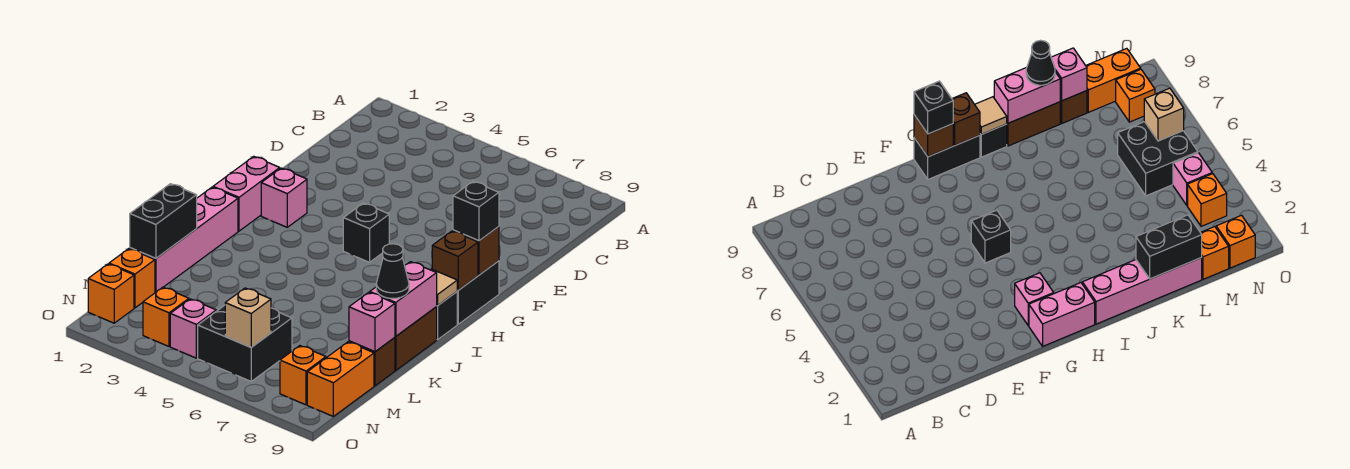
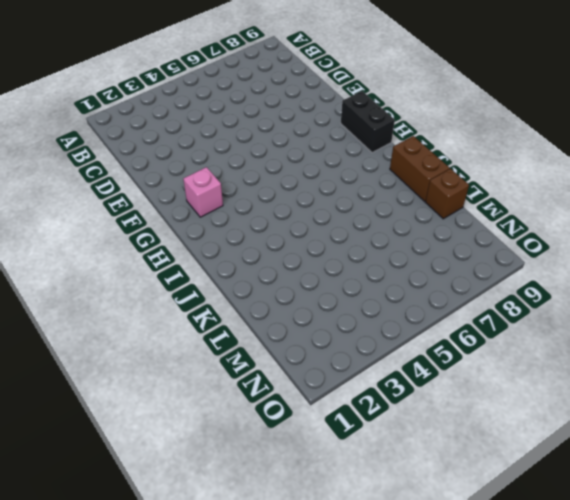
none -> pink 1x2 brick [213,156,280,231]
none -> black 1x1 brick [343,203,389,262]
none -> pink 1x4 brick [130,187,238,293]

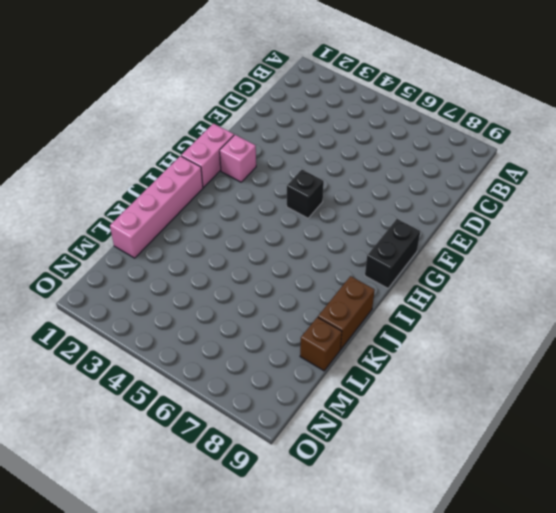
none -> black 1x1 brick [436,292,457,340]
none -> orange 1x1 brick [109,249,155,308]
none -> black 2x2 brick [198,305,292,381]

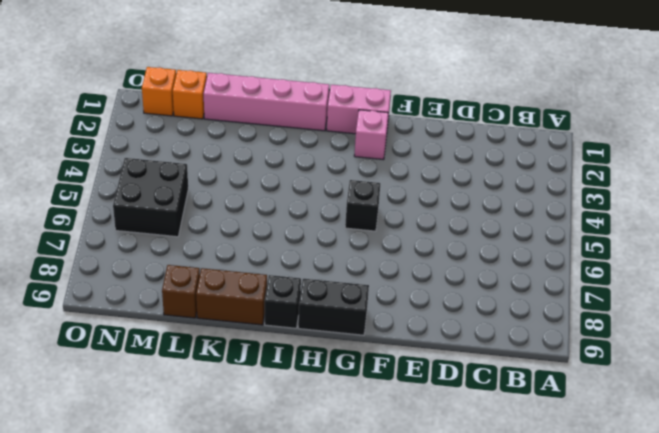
none -> orange 1x2 brick [307,342,374,416]
none -> orange 1x1 brick [143,287,189,346]
none -> pink 1x1 brick [170,299,216,358]

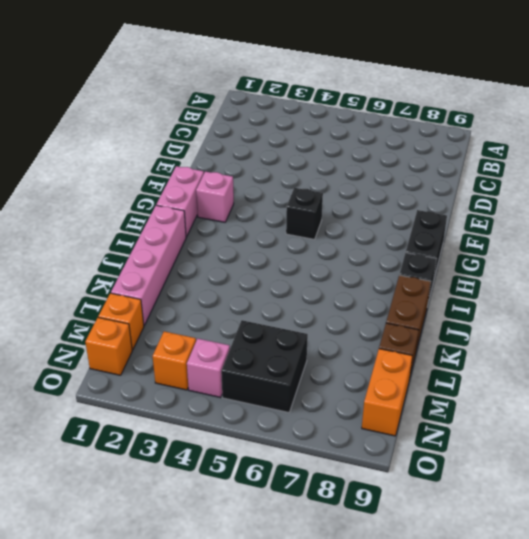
none -> orange 1x1 brick [280,346,326,405]
none -> brown 1x1 brick [453,227,499,275]
none -> brown 1x1 brick [432,231,478,290]

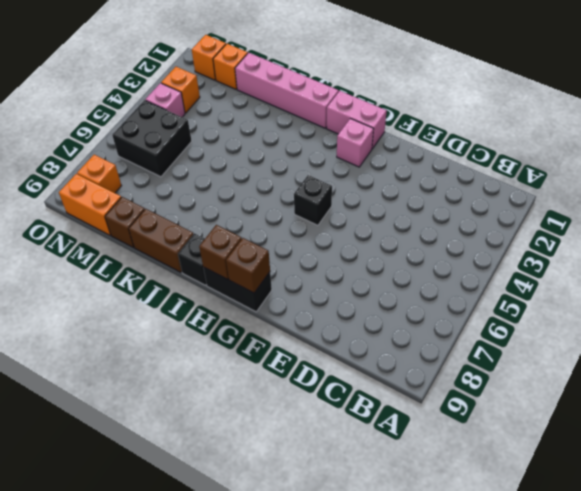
none -> tan 1x1 tile [430,269,457,306]
none -> pink 1x2 brick [370,262,437,336]
none -> black 1x2 brick [130,184,197,258]

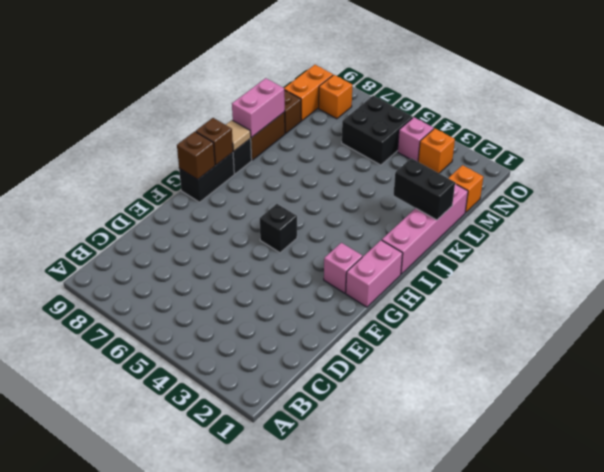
black 1x2 brick [394,158,455,220] -> black 1x2 brick turned to [130,184,197,258]
none -> orange 1x1 brick [88,264,134,323]
none -> pink 1x1 brick [349,292,395,352]
none -> tan 1x1 brick [225,288,271,347]

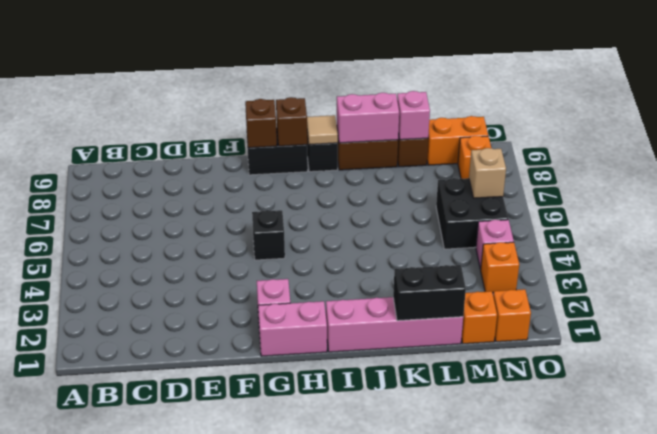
none -> black 1x1 brick [453,182,499,241]
none -> black 1x1 cone [376,244,409,299]

